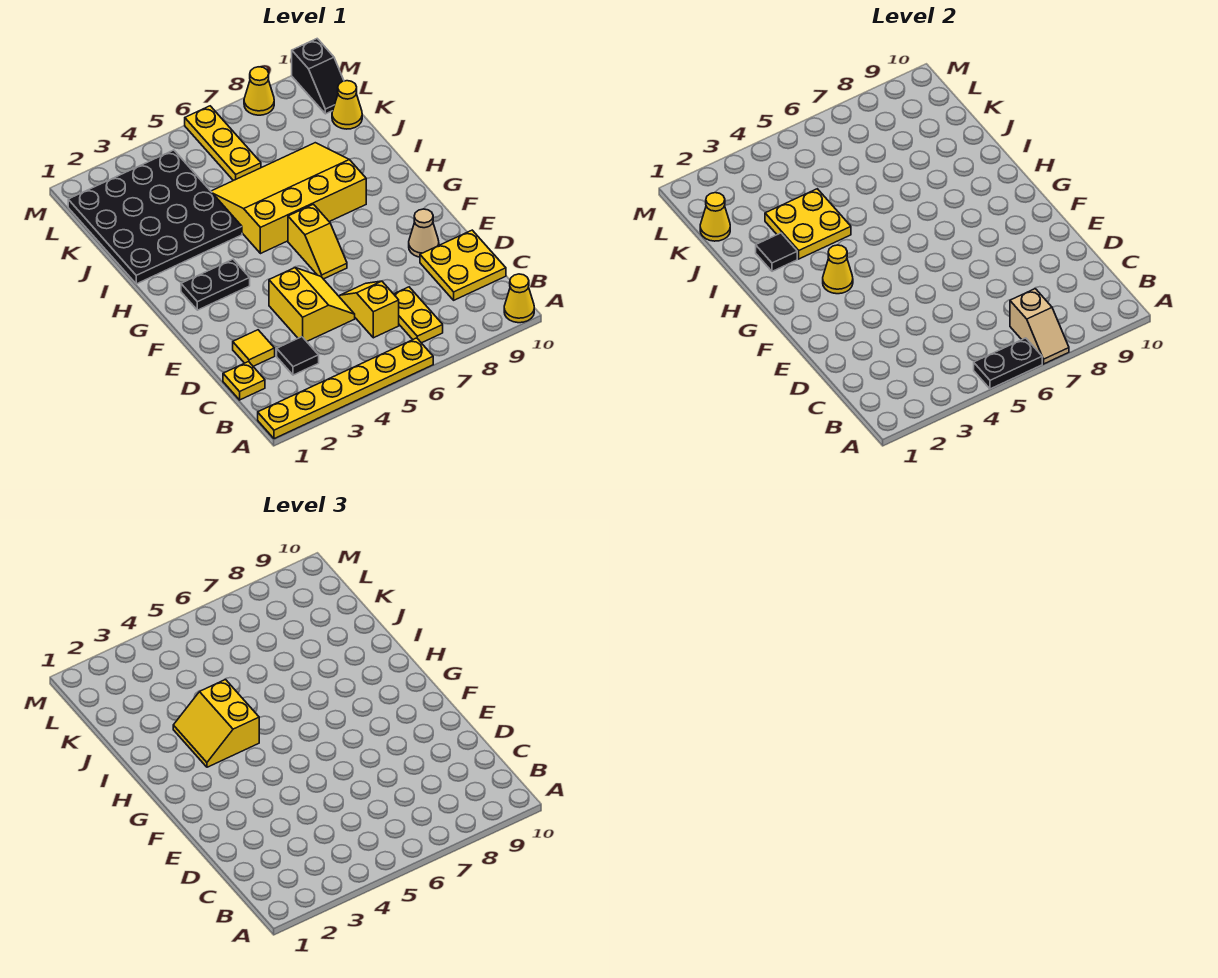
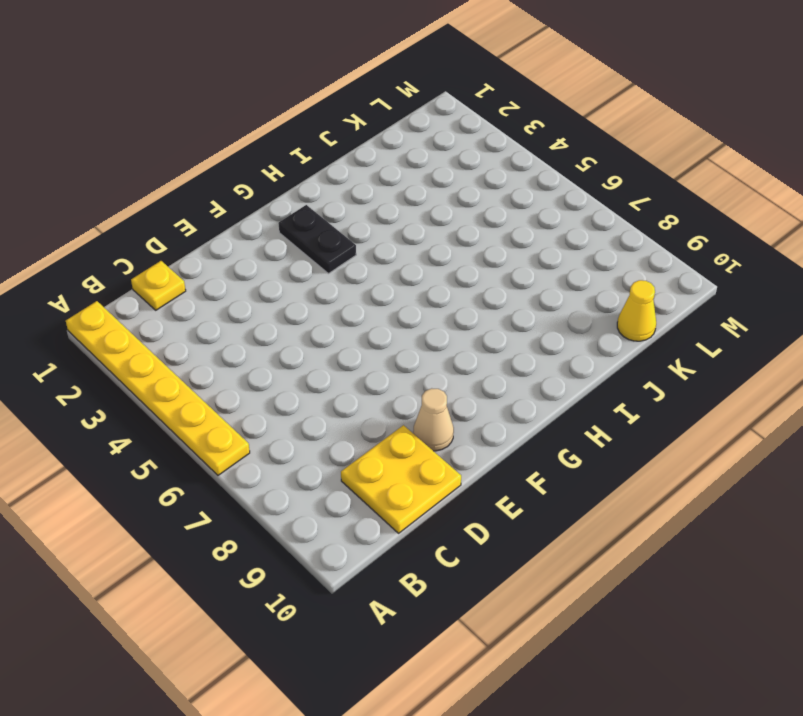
none -> yellow 1x1 cone [504,274,534,323]
none -> yellow 1x2 plate [394,287,443,343]
none -> black 1x1 tile [277,337,319,375]

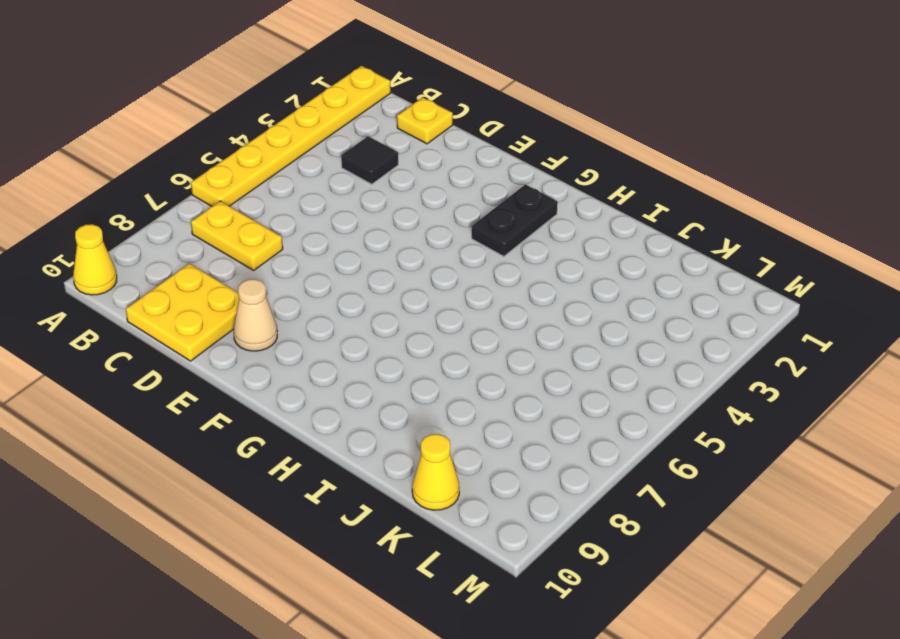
none -> yellow 1x2 slope [340,281,399,338]
none -> yellow 1x1 tile [233,330,275,366]
none -> yellow 2x2 slope [269,268,355,341]

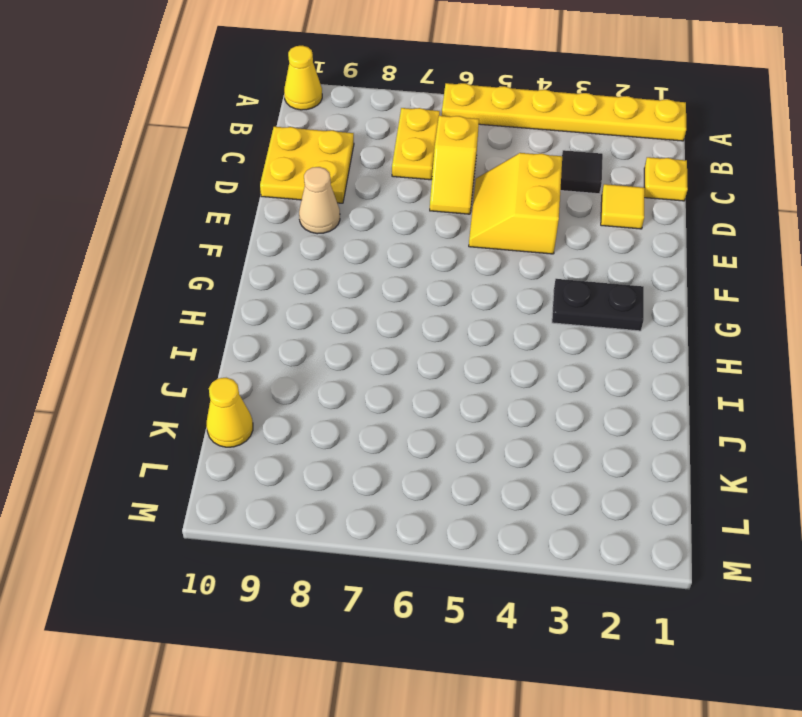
none -> yellow 1x2 slope [288,204,347,279]
none -> yellow 3x4 slope [211,143,366,254]
none -> black 4x4 plate [68,150,242,284]

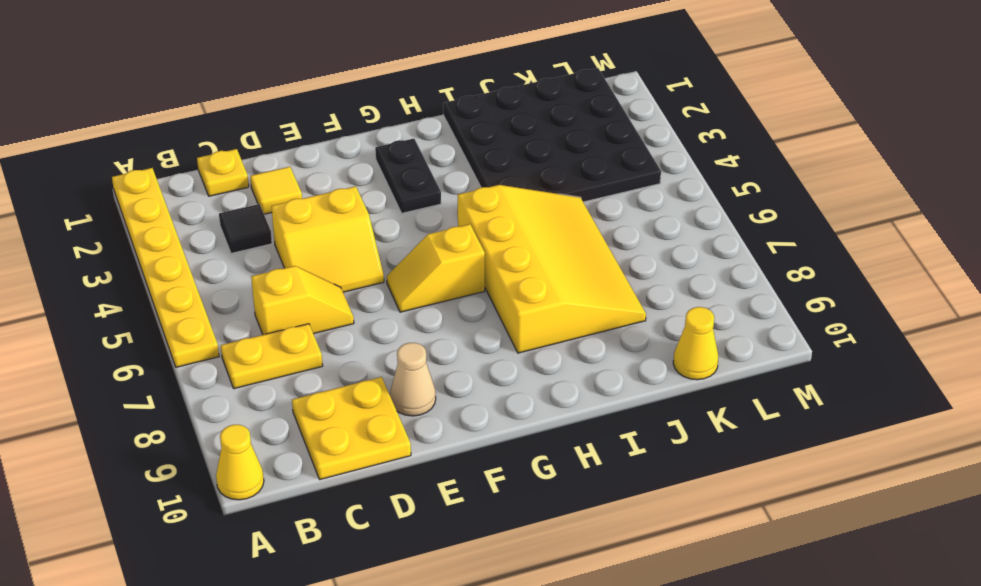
none -> yellow 1x3 plate [185,106,261,181]
none -> black 1x2 slope [292,39,344,114]
none -> yellow 1x1 cone [244,67,274,115]

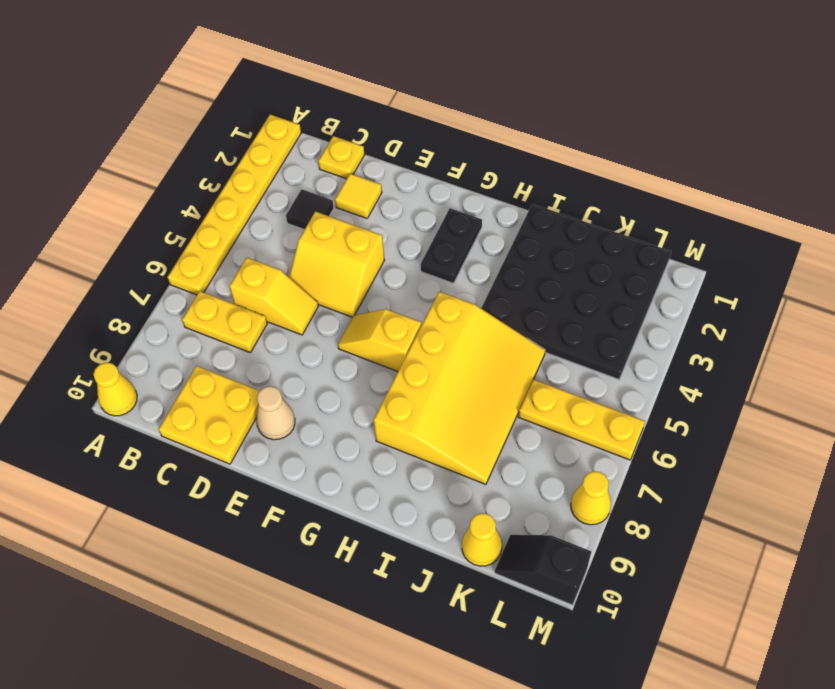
none -> black 1x2 plate [974,338,1042,389]
none -> tan 1x2 slope [1010,289,1069,364]
none -> yellow 1x1 cone [823,245,853,294]

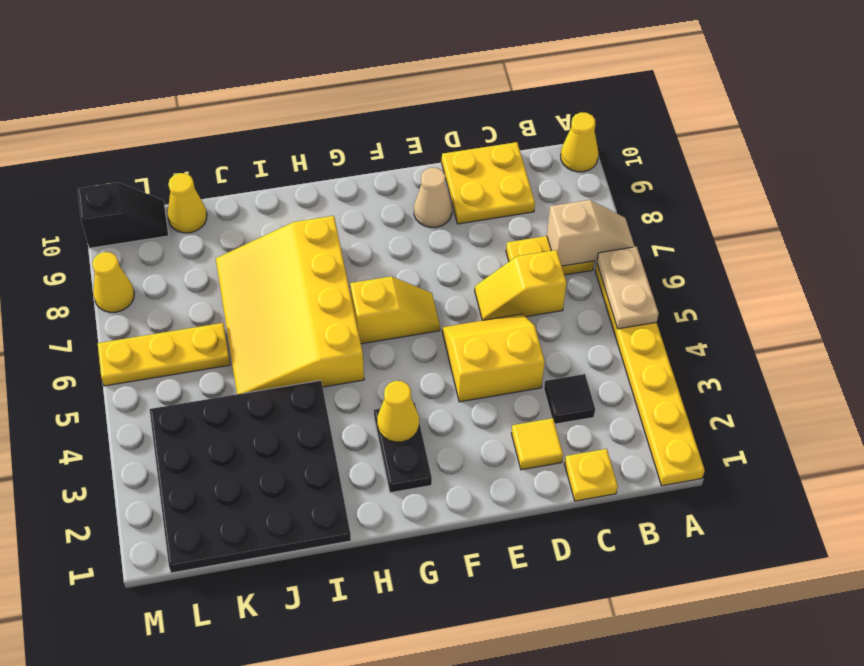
tan 1x2 plate [597,247,659,329] -> black 1x2 plate [974,338,1042,389]
none -> black 1x1 tile [756,233,797,271]
none -> yellow 2x2 plate [765,189,851,259]
none -> yellow 1x1 cone [700,193,730,241]

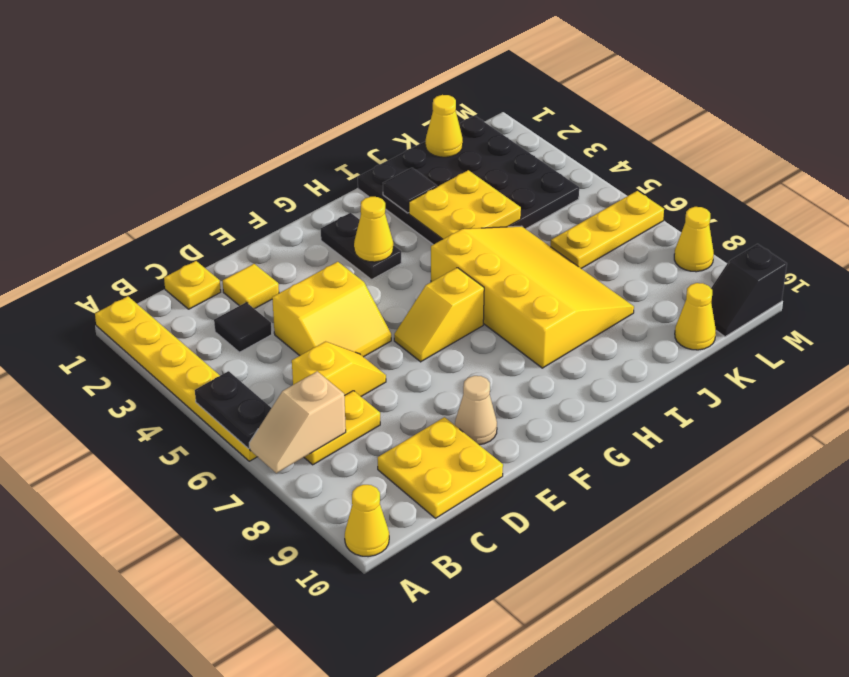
none -> yellow 2x2 slope [173,680,259,767]

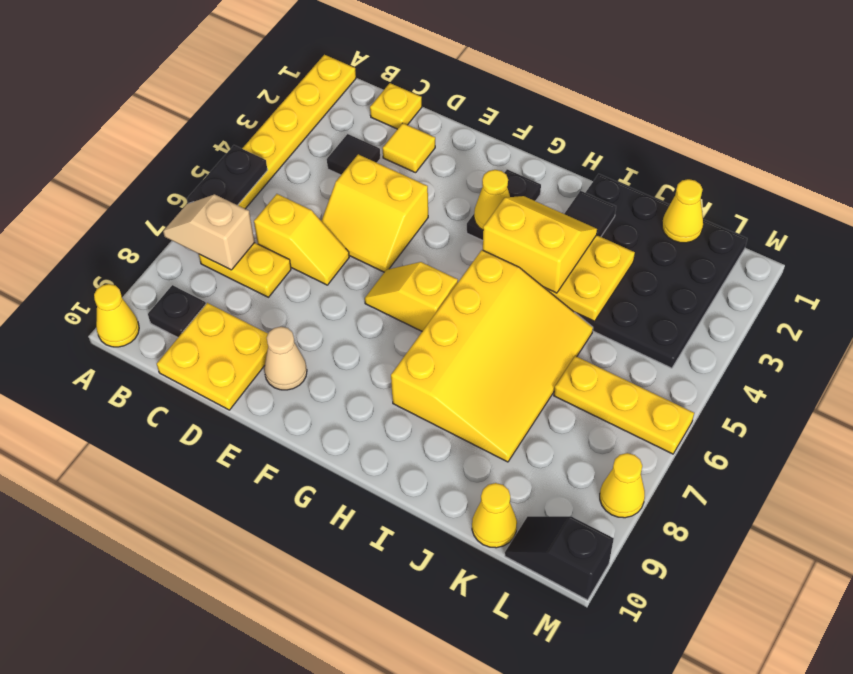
black 1x1 plate [148,285,206,338] -> none

